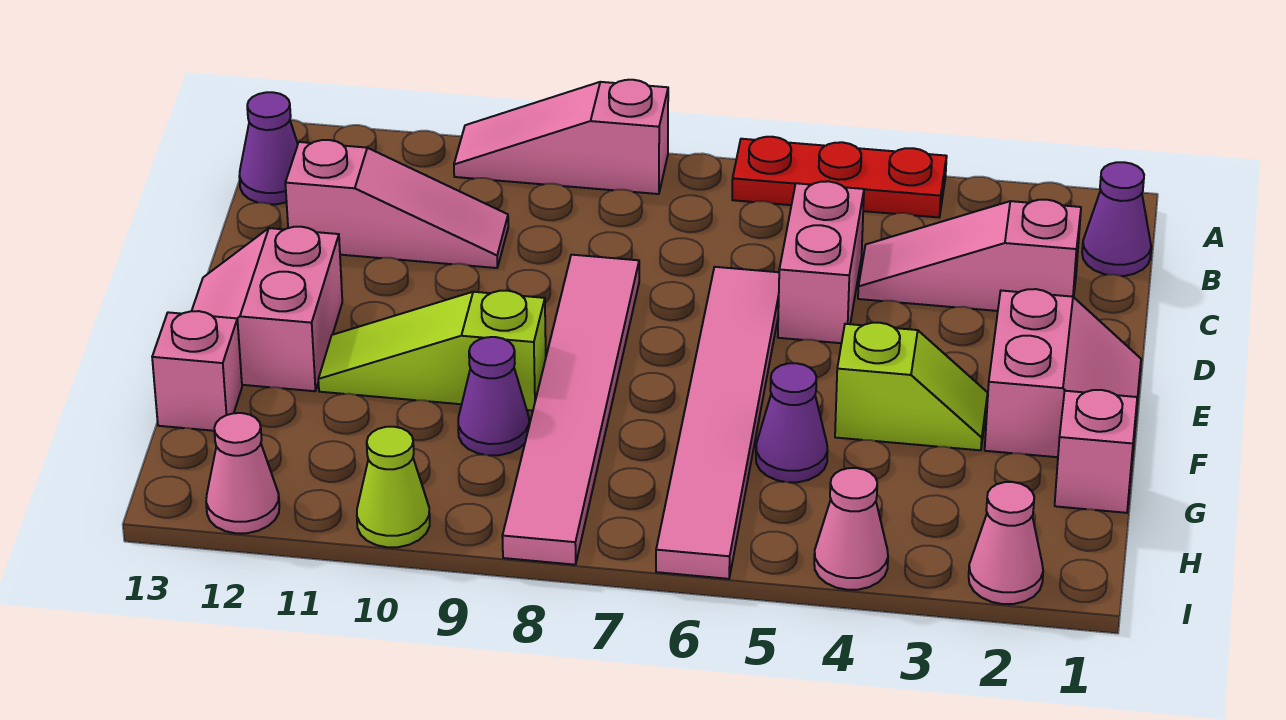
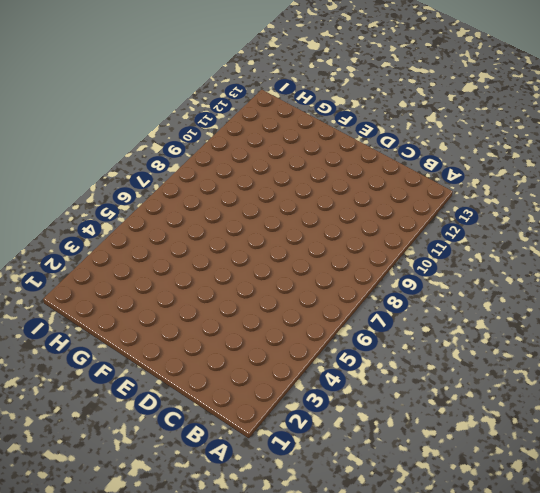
none -> red 1x3 plate [732,137,947,217]
none -> pink 1x3 slope [454,80,668,194]
none -> purple 1x1 cone [1082,162,1151,276]

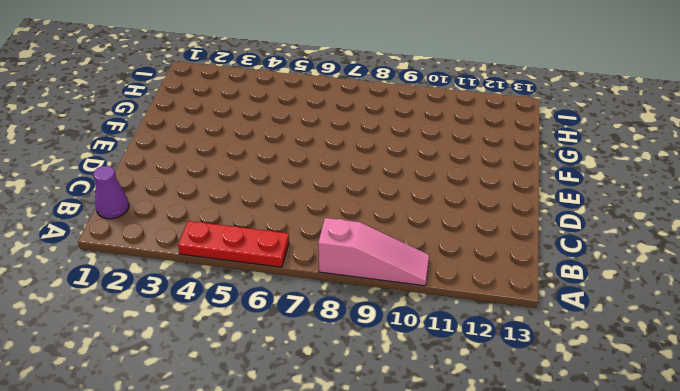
none -> purple 1x1 cone [239,92,298,204]
none -> pink 1x3 slope [858,200,1081,311]
none -> pink 1x2 brick [778,181,864,343]

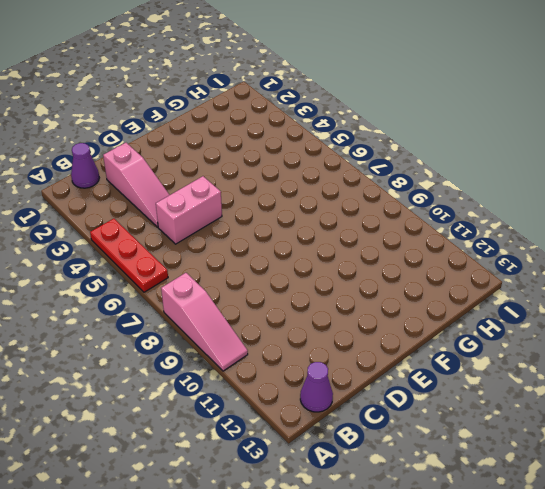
none -> pink 1x3 slope [285,140,508,268]
none -> pink 1x6 tile [656,267,779,579]
none -> pink 1x6 tile [502,255,639,565]

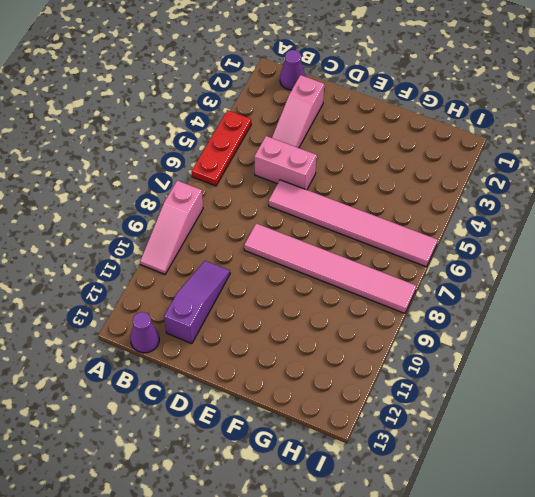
purple 1x3 slope [164,261,230,344] -> pink 1x3 slope [285,140,508,268]
none -> pink 2x2 slope [985,289,1141,457]
none -> pink 2x2 slope [192,227,342,391]
none -> lime 1x2 slope [835,323,988,450]

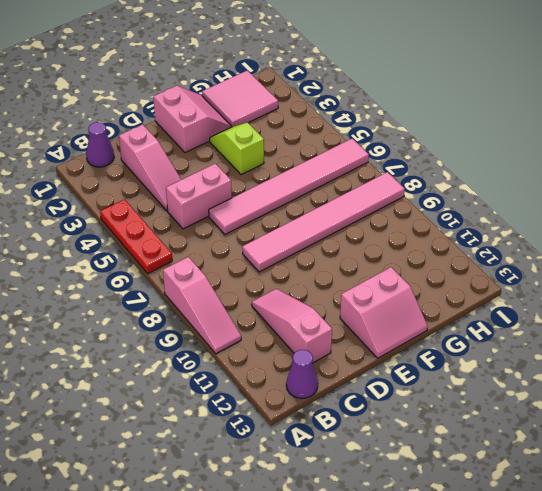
pink 2x2 slope [153,86,232,153] -> pink 2x2 slope turned to [985,289,1141,457]
pink 2x2 tile [202,70,278,127] -> pink 1x1 brick [1055,390,1137,513]
none -> lime 1x3 slope [318,291,546,411]
none -> purple 1x1 cone [756,363,828,482]
none -> purple 1x1 cone [458,337,529,455]

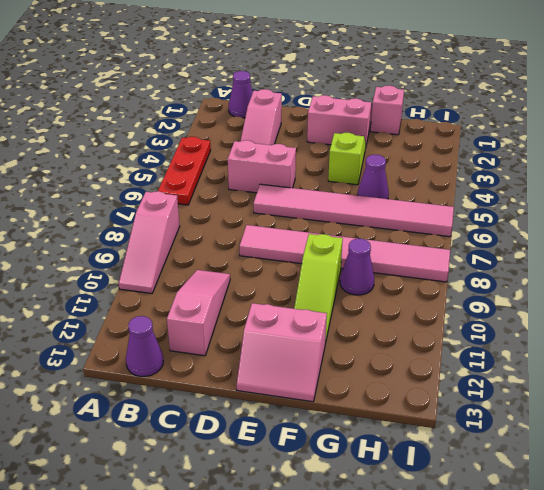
none -> pink 1x1 brick [152,311,242,431]
none -> pink 1x1 cone [969,482,1043,604]
none -> pink 1x1 cone [814,468,888,590]

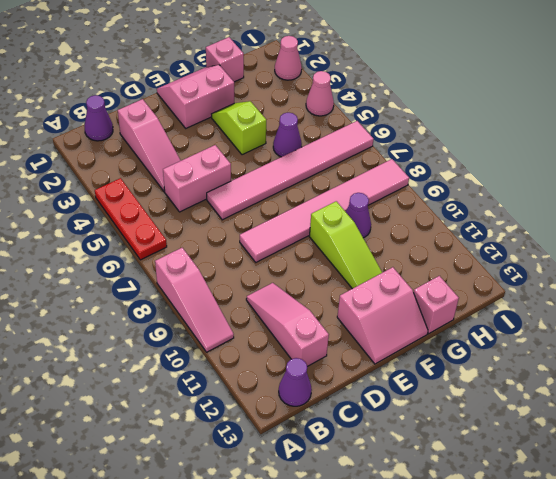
none -> lime 1x1 cone [357,427,430,547]
none -> pink 1x1 cone [206,413,279,533]

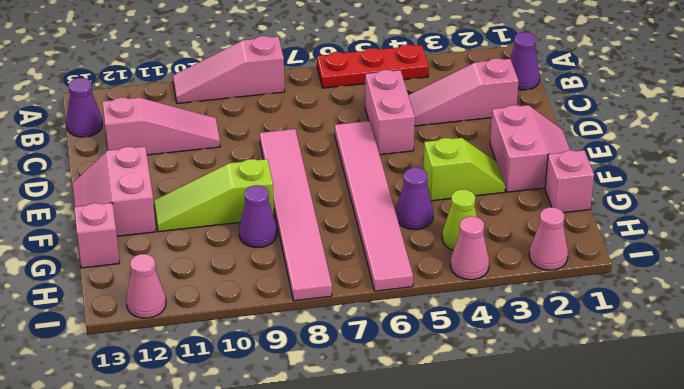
lime 1x1 cone [442,189,477,251] -> lime 1x1 cone moved to [357,427,430,547]

